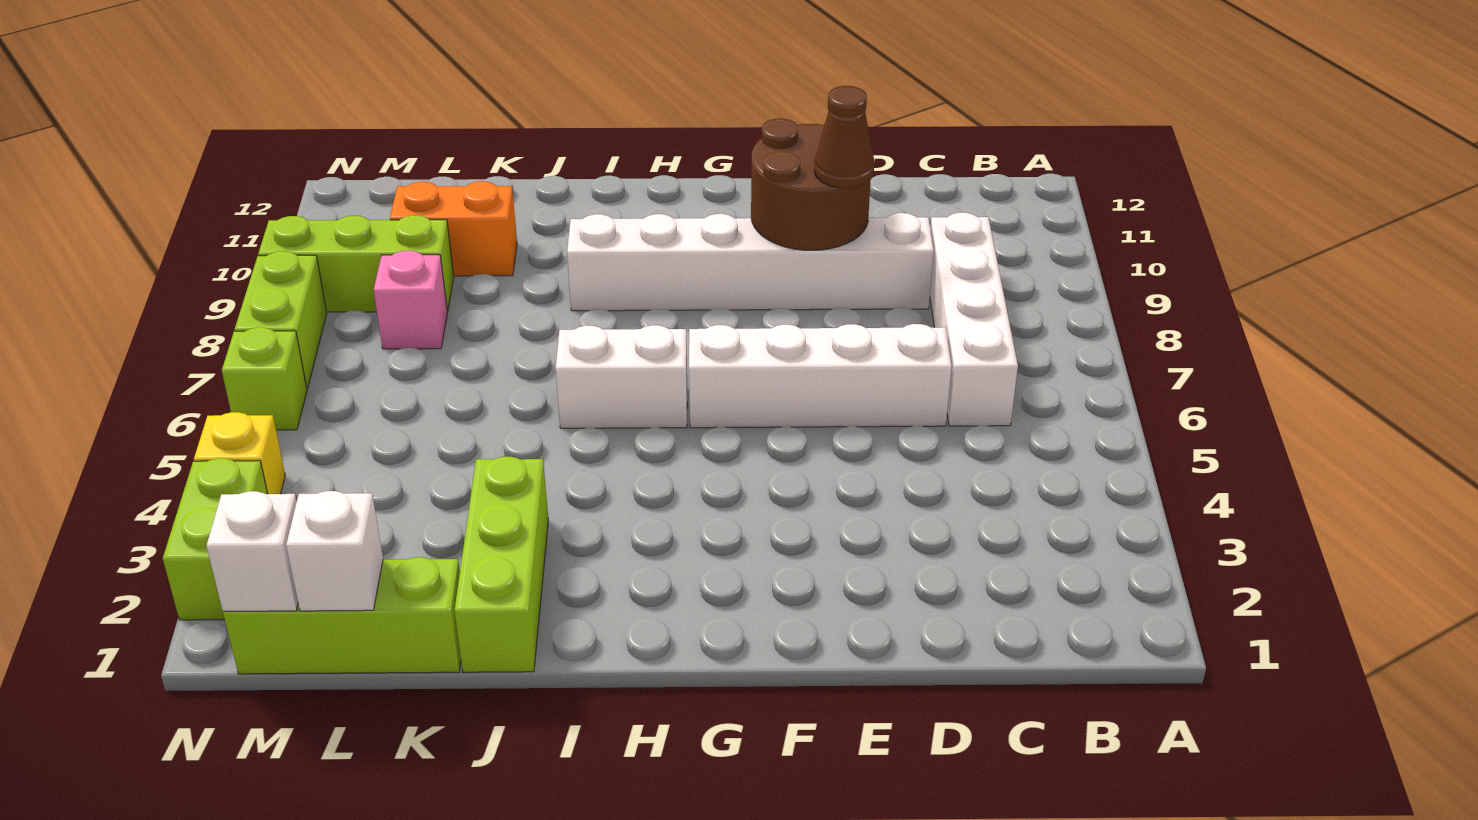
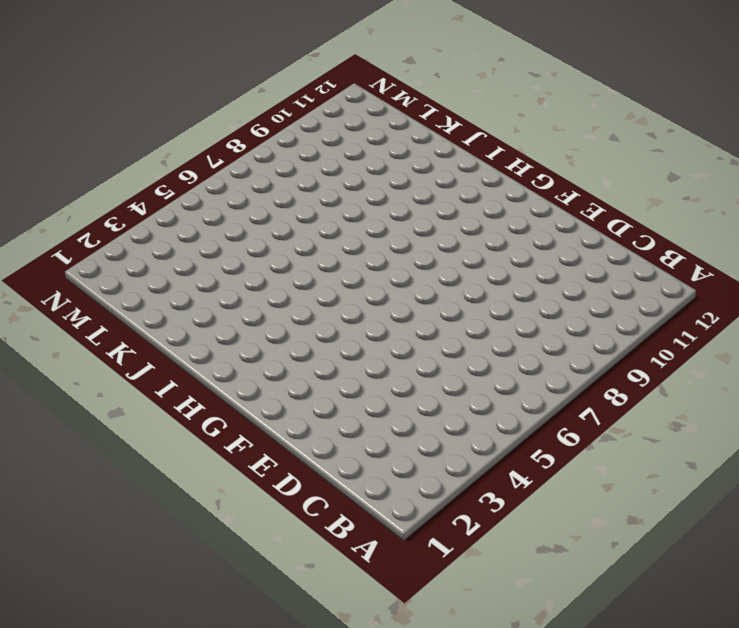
none -> white 1x4 brick [930,213,1018,426]
none -> white 1x4 brick [689,324,952,428]
none -> white 1x6 brick [567,213,934,311]

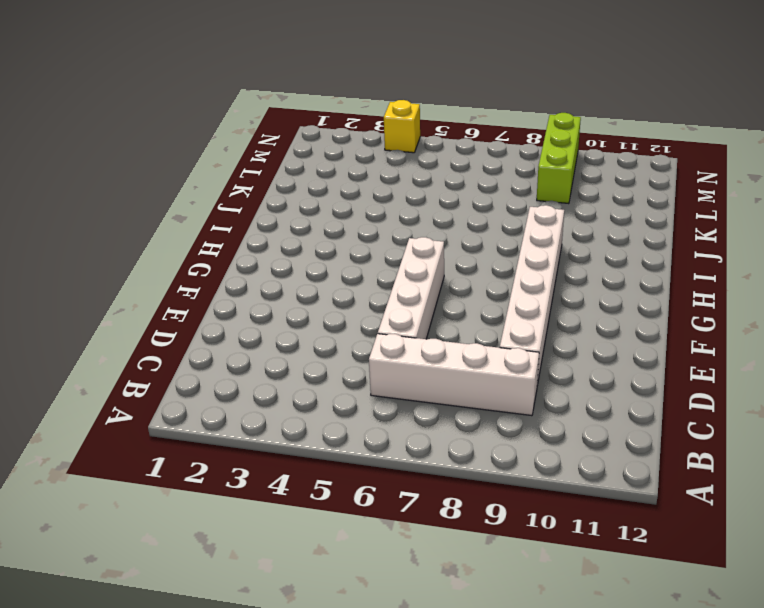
none -> white 1x2 brick [556,325,687,428]
none -> lime 1x3 brick [455,457,548,672]
none -> lime 1x3 brick [223,557,461,674]

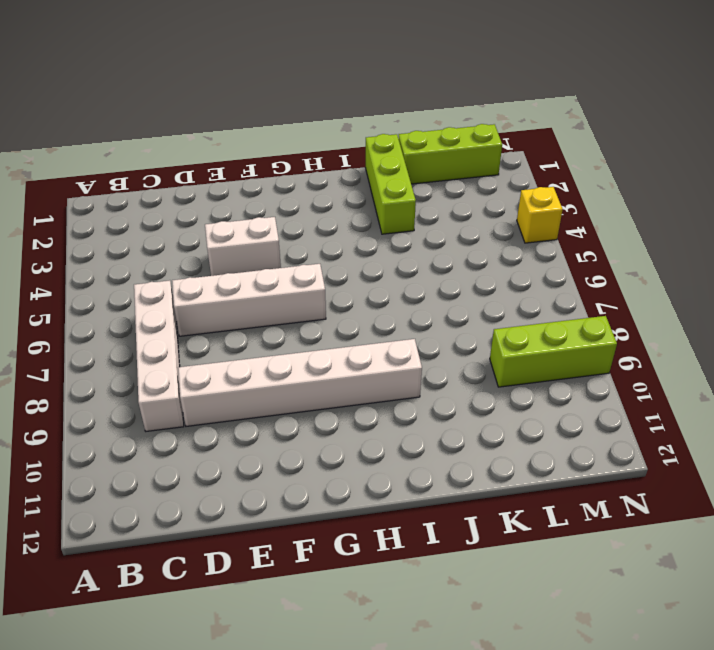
white 1x2 brick [205,217,281,276] -> white 1x2 brick moved to [556,325,687,428]
none -> orange 1x2 brick [390,181,517,276]
none -> pink 1x1 brick [374,251,447,349]
none -> lime 1x2 brick [163,458,268,620]

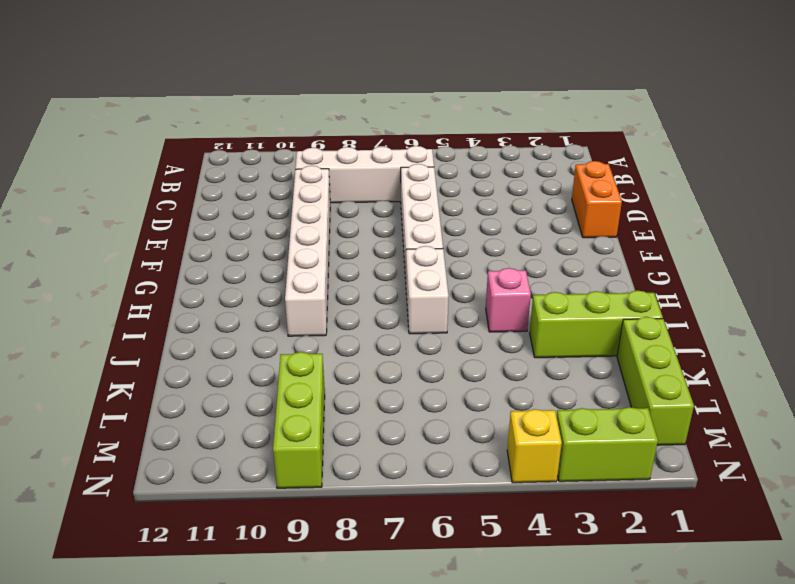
orange 1x2 brick [572,161,622,238] -> orange 1x2 brick moved to [390,181,517,276]
pink 1x1 brick [486,268,531,332] -> pink 1x1 brick moved to [374,251,447,349]
none -> lime 1x1 brick [222,327,307,430]
none -> lime 1x2 brick [234,251,327,388]
none -> brown 2x2 round brick [751,119,870,250]

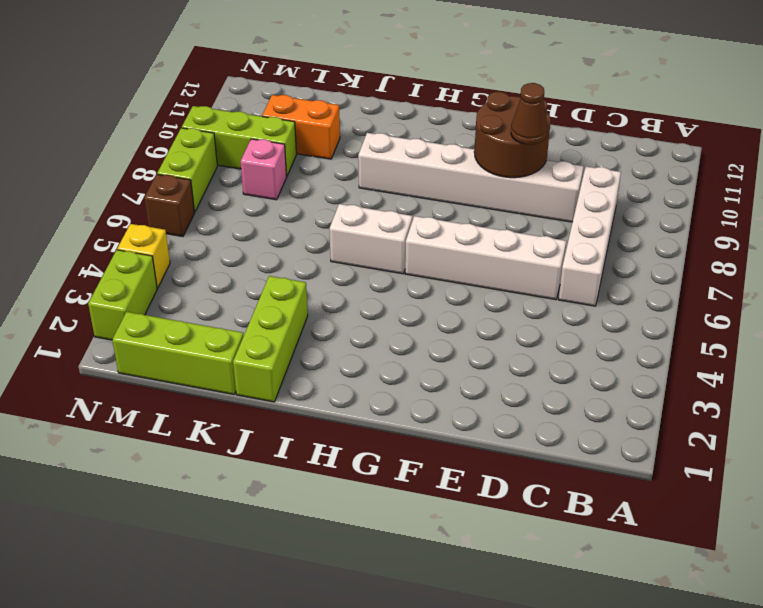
brown 1x1 brick [144,174,194,237] -> lime 1x1 brick [222,327,307,430]
none -> white 1x1 brick [286,491,383,611]
none -> white 1x1 brick [206,491,298,611]

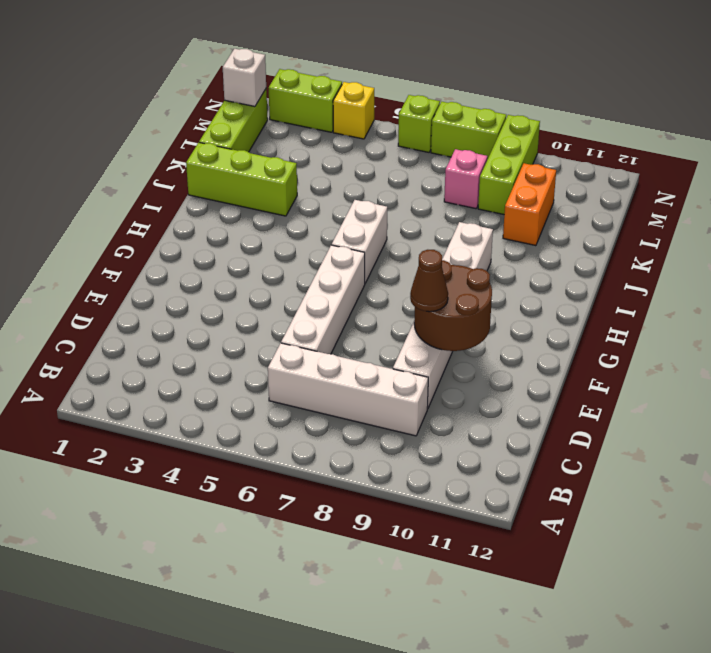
none -> white 1x1 brick [286,491,383,611]

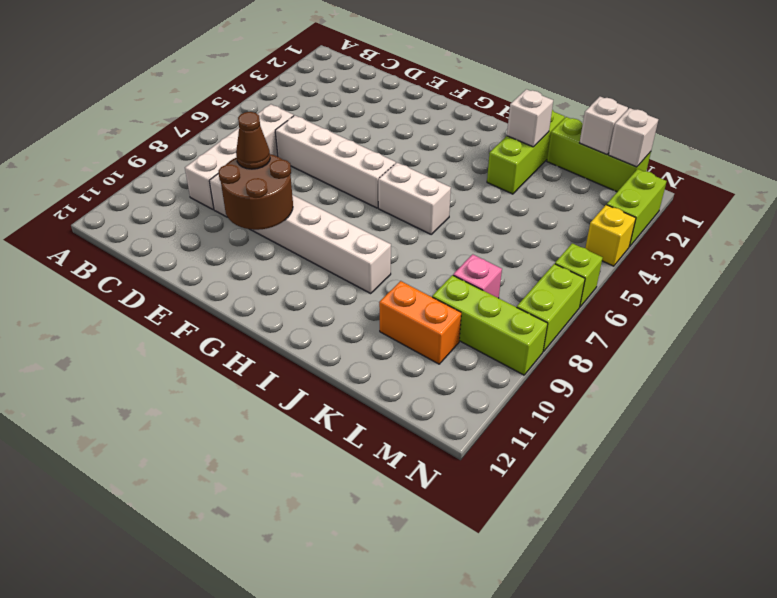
white 1x1 brick [507,89,553,147] -> none

